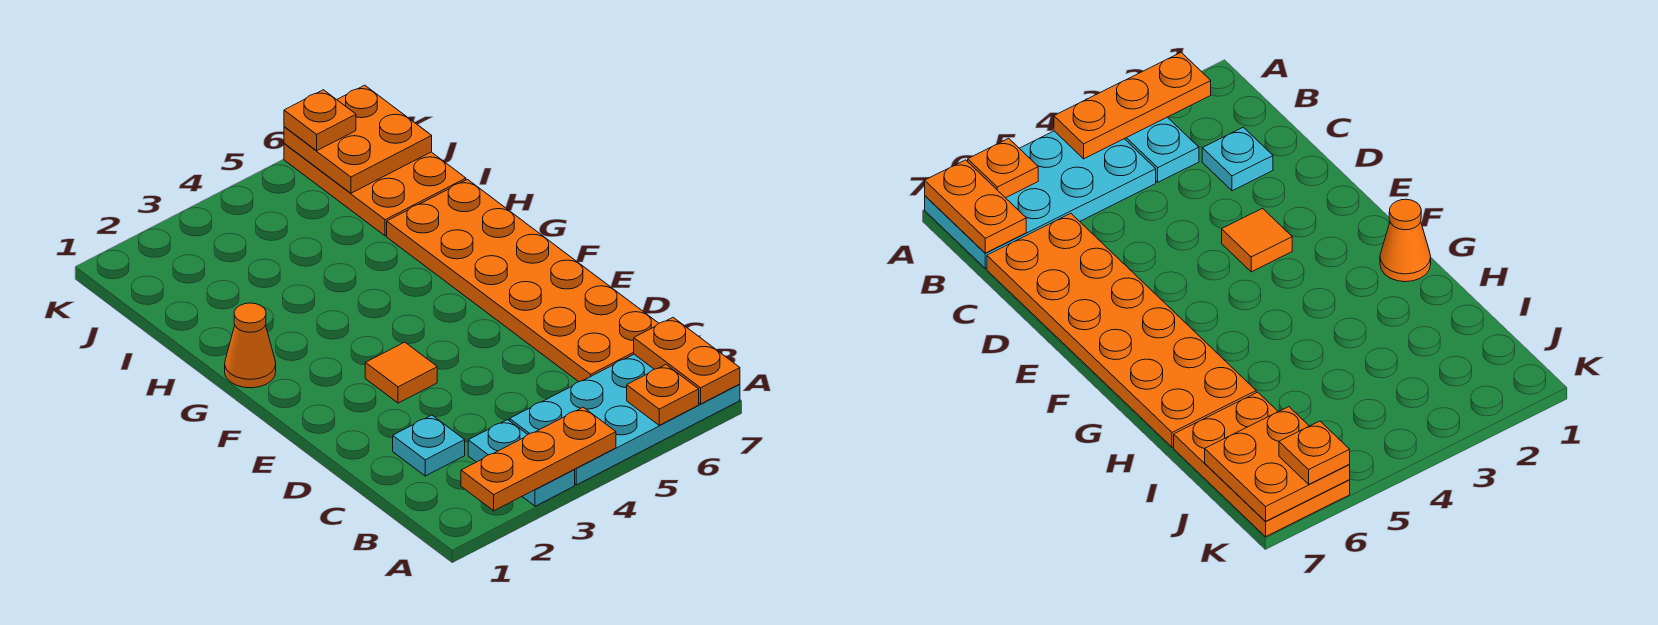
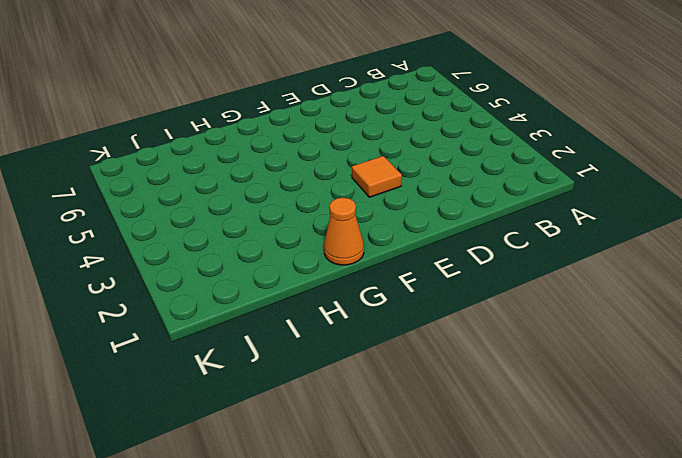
none -> cyan 1x2 plate [468,420,575,506]
none -> cyan 2x4 plate [510,354,740,485]
none -> cyan 1x1 plate [393,415,465,476]

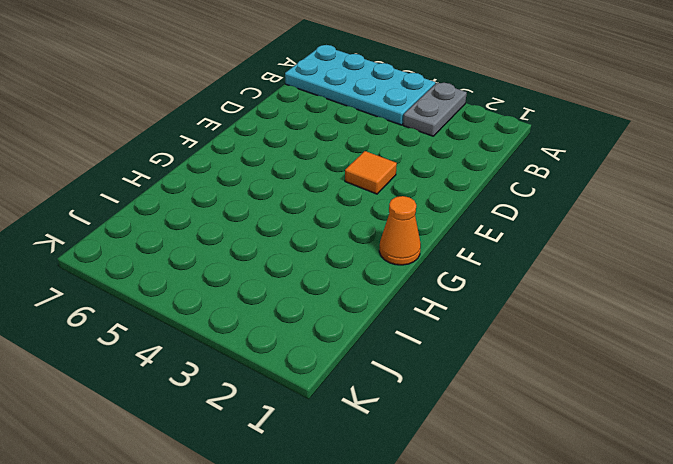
grey 1x2 plate [403,83,467,136] -> cyan 1x2 plate [468,420,575,506]
none -> cyan 1x1 plate [393,415,465,476]
none -> orange 2x6 plate [387,180,659,382]
none -> orange 2x3 plate [284,144,466,236]

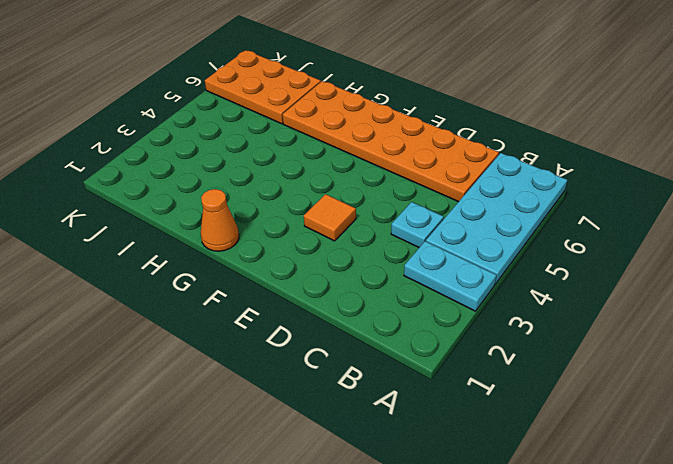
cyan 1x1 plate [391,202,444,247] -> cyan 1x1 plate moved to [393,415,465,476]
none -> orange 1x3 plate [461,407,616,511]
none -> orange 1x1 plate [627,365,699,425]
none -> orange 1x2 plate [634,318,740,404]

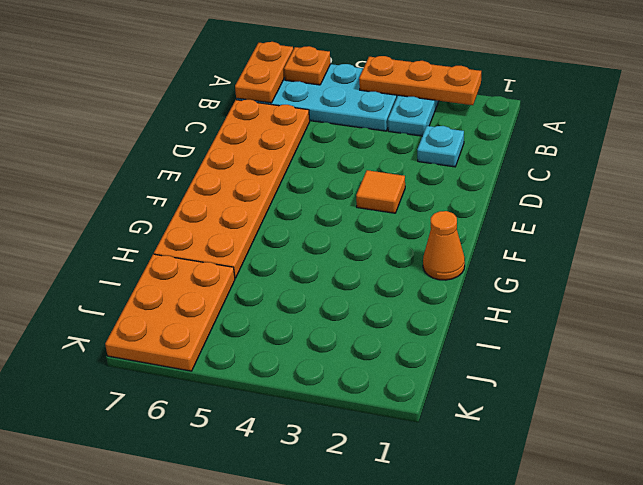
none -> orange 2x2 plate [284,85,432,193]
none -> orange 1x1 plate [284,90,356,151]

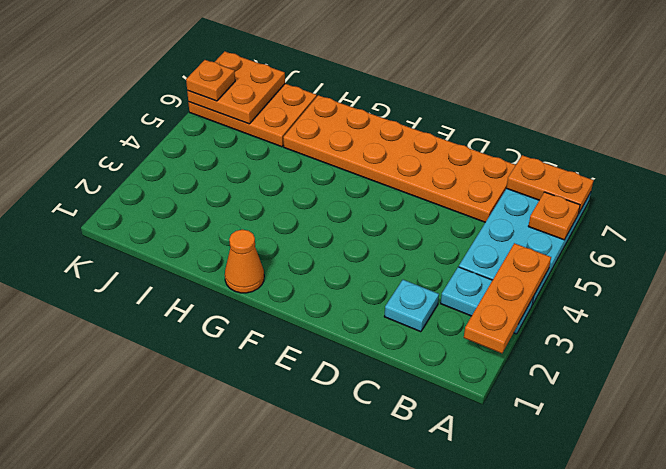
none -> orange 1x1 tile [365,342,437,403]

